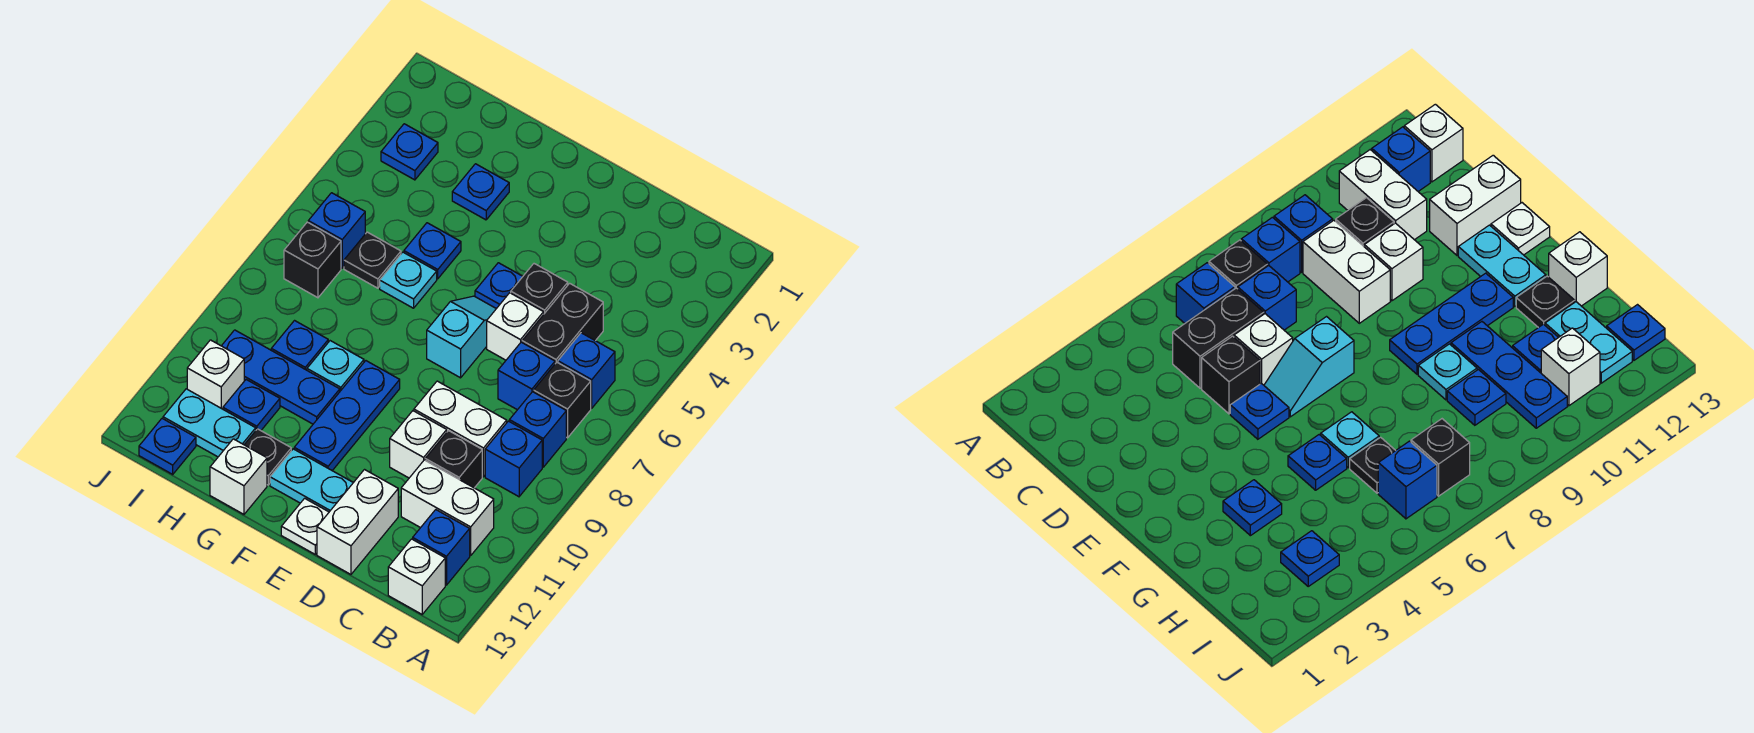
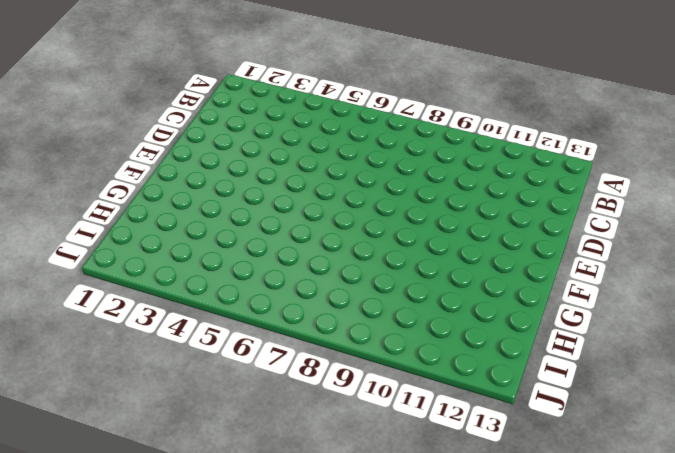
none -> blue 1x1 brick [558,333,615,408]
none -> black 1x1 brick [534,362,591,438]
none -> blue 1x1 brick [509,392,566,467]
none -> blue 1x1 brick [485,421,542,497]

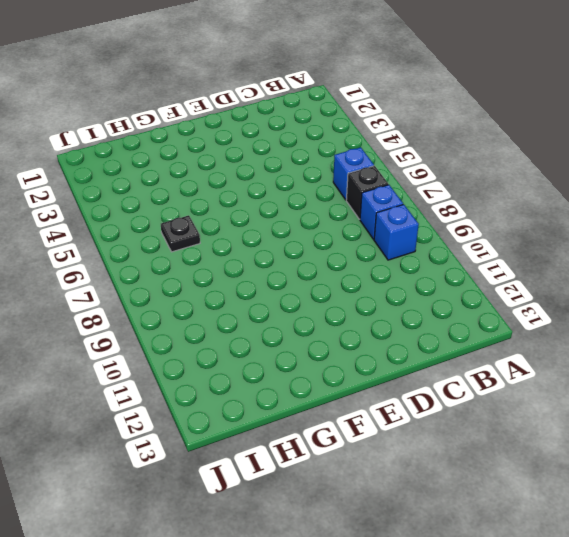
none -> white 1x2 brick [401,460,494,556]
none -> blue 1x1 brick [413,510,470,585]
none -> white 1x1 brick [388,539,445,614]
none -> black 1x2 brick [522,283,603,364]

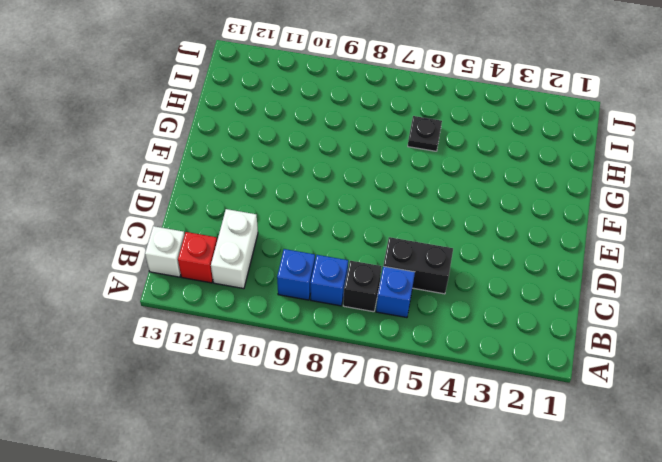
red 1x1 brick [178,232,217,283] -> blue 1x1 brick [413,510,470,585]
none -> blue 1x1 brick [498,342,555,410]
none -> white 1x2 brick [414,381,507,477]
none -> black 1x1 brick [425,431,482,488]
none -> black 1x1 brick [511,264,568,314]

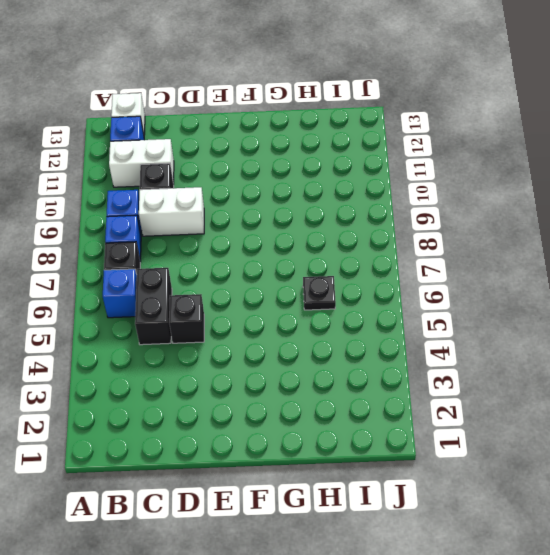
none -> blue 1x1 brick [498,342,555,410]
none -> white 1x1 brick [487,293,544,360]
none -> white 1x1 brick [390,411,447,478]
none -> white 1x2 brick [317,470,398,574]

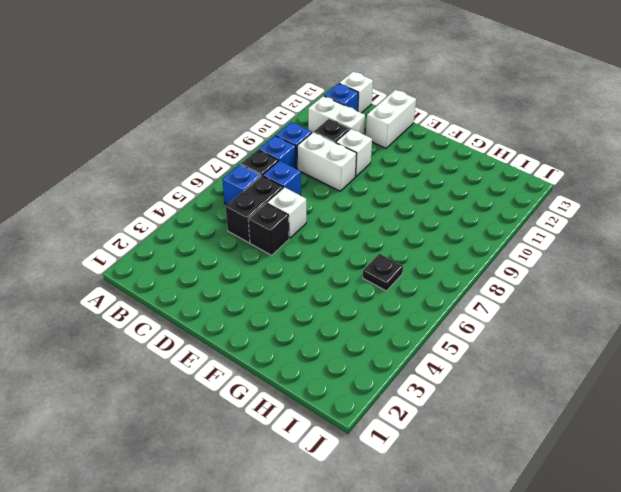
none -> blue 1x1 plate [475,263,523,309]
none -> cyan 1x2 slope [427,296,496,378]
none -> cyan 1x2 plate [270,449,353,512]
none -> white 1x1 plate [281,498,329,554]

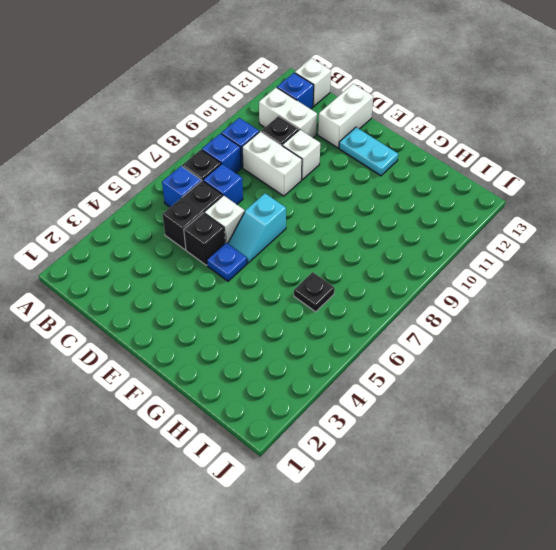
none -> white 1x1 plate [281,498,329,554]
none -> blue 1x3 plate [294,361,400,471]
none -> blue 1x1 plate [452,164,509,220]
none -> blue 1x1 plate [404,223,461,279]

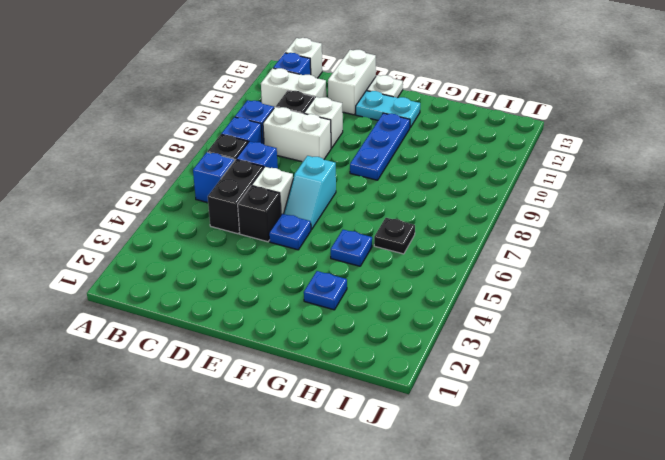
none -> cyan 1x1 plate [380,252,437,308]
none -> cyan 1x1 plate [307,341,364,391]
none -> blue 1x3 plate [222,330,340,424]
none -> black 1x1 plate [244,429,291,485]

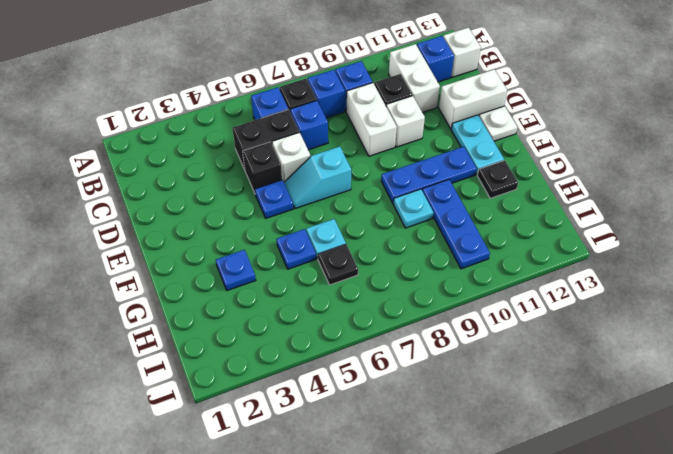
none -> white 1x1 brick [210,439,267,514]
none -> blue 1x1 plate [271,321,328,370]
none -> blue 1x1 plate [223,380,280,430]
none -> cyan 1x2 plate [163,389,256,457]

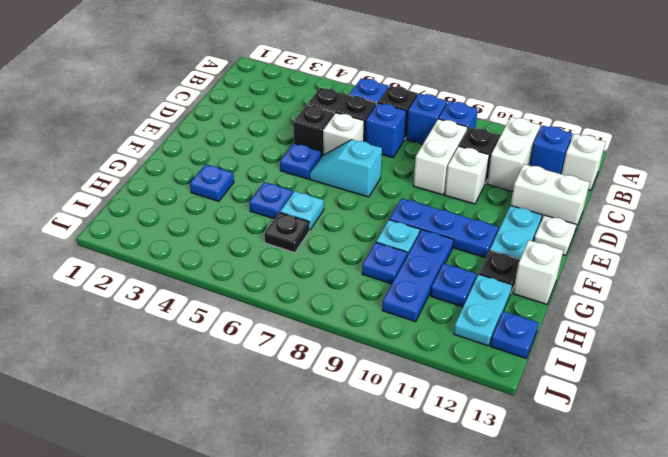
none -> blue 1x1 plate [381,124,438,180]
none -> blue 1x1 brick [308,193,365,268]
none -> black 1x1 brick [284,222,341,298]
none -> white 1x1 brick [187,340,244,409]

